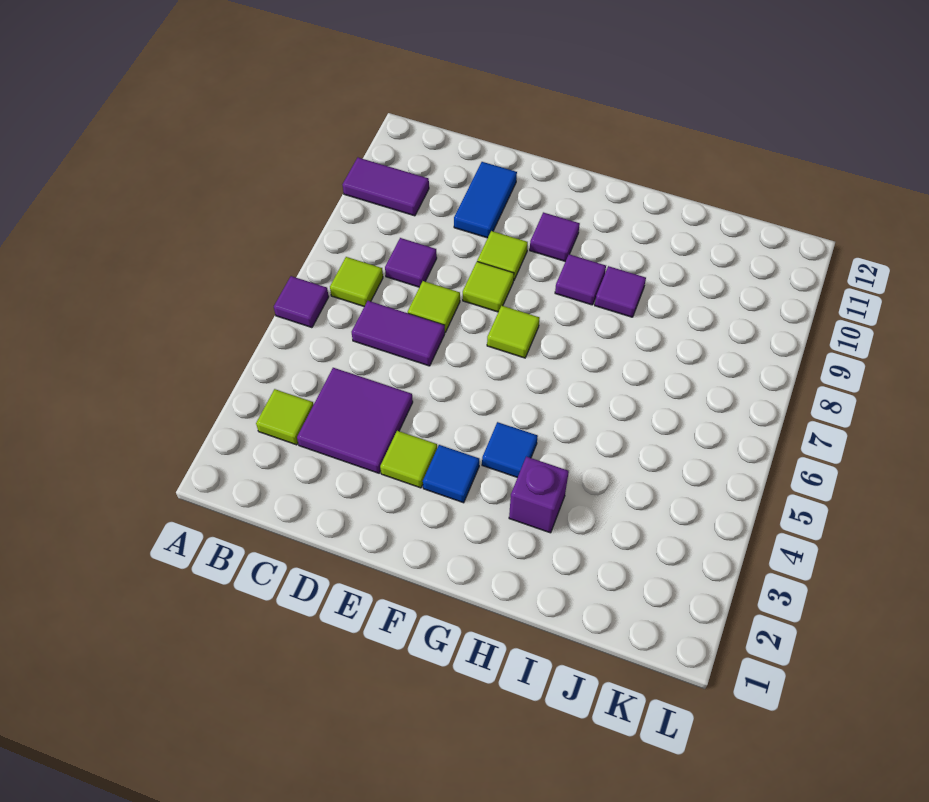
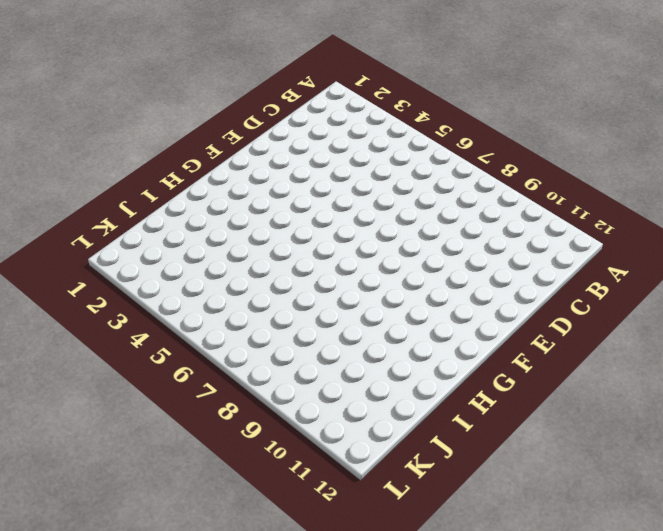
none -> purple 1x1 tile [274,276,329,328]
none -> purple 1x2 tile [343,158,429,216]
none -> lime 1x1 tile [256,389,313,445]

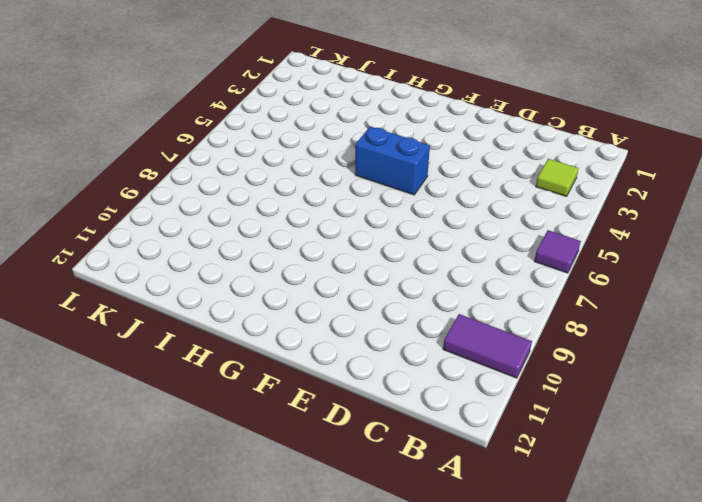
blue 1x2 brick [355,127,430,195] -> none
none -> lime 1x1 tile [330,257,383,307]
none -> purple 2x2 tile [297,368,413,473]
none -> purple 1x2 tile [352,301,445,366]

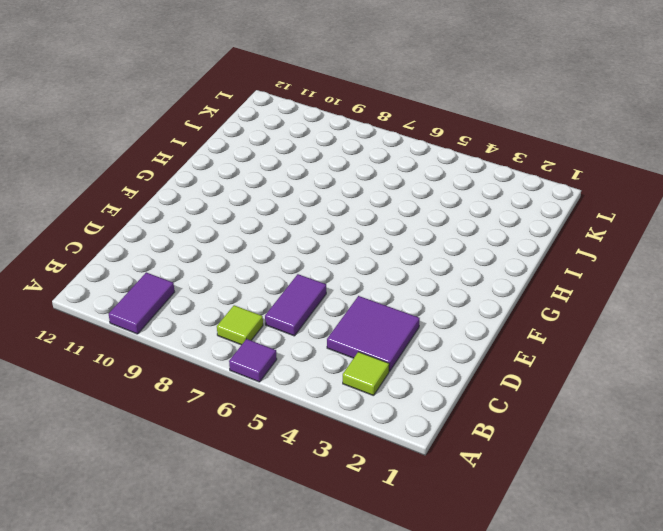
none -> purple 1x1 tile [385,238,437,287]
none -> lime 1x1 tile [408,281,460,332]
none -> blue 1x2 tile [454,162,517,238]

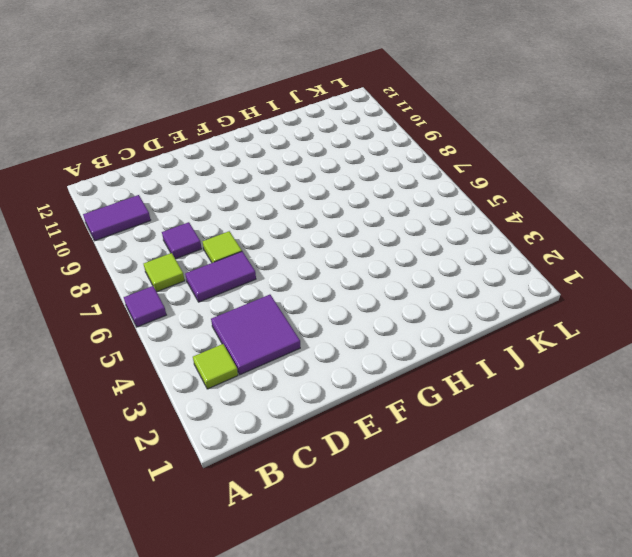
none -> blue 1x2 tile [454,162,517,238]
none -> lime 1x1 tile [380,431,437,488]
none -> lime 1x1 tile [463,262,514,312]

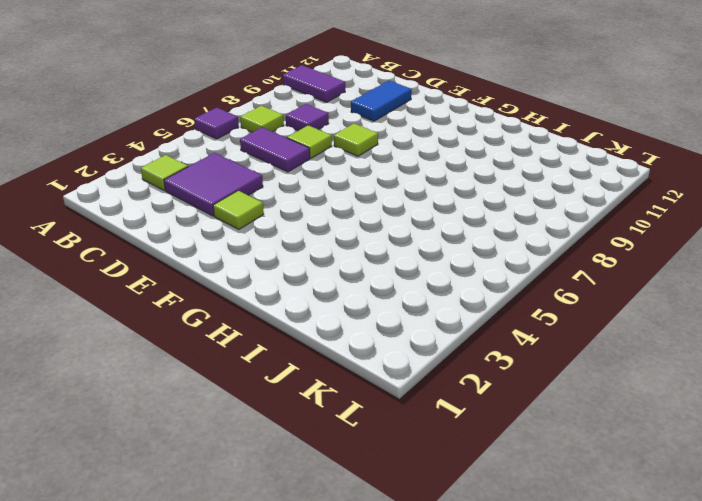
none -> lime 1x1 tile [477,231,528,281]
none -> blue 1x1 tile [423,445,479,503]
none -> lime 1x1 tile [487,306,540,358]

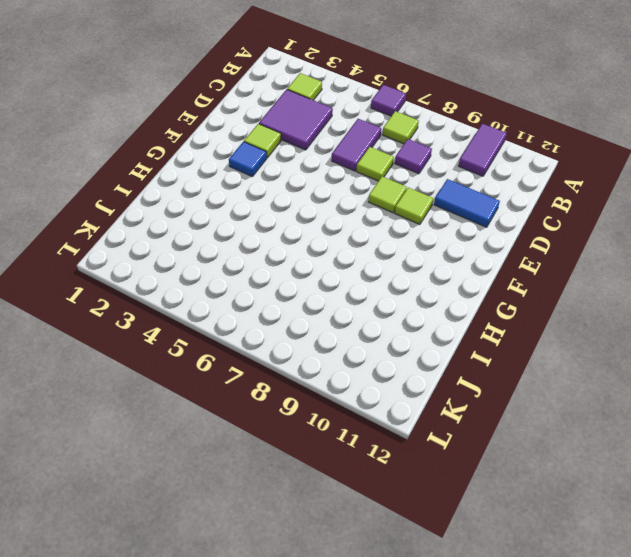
none -> lime 1x1 tile [487,306,540,358]
none -> purple 1x1 tile [530,212,580,262]
none -> blue 1x1 tile [482,422,538,477]

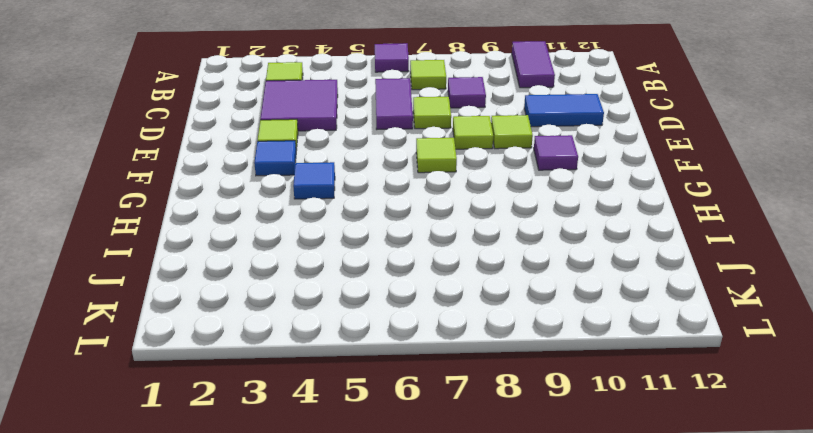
none -> purple 1x1 tile [555,254,606,305]
none -> purple 1x1 brick [509,457,569,533]
none -> purple 1x1 tile [595,266,646,317]

